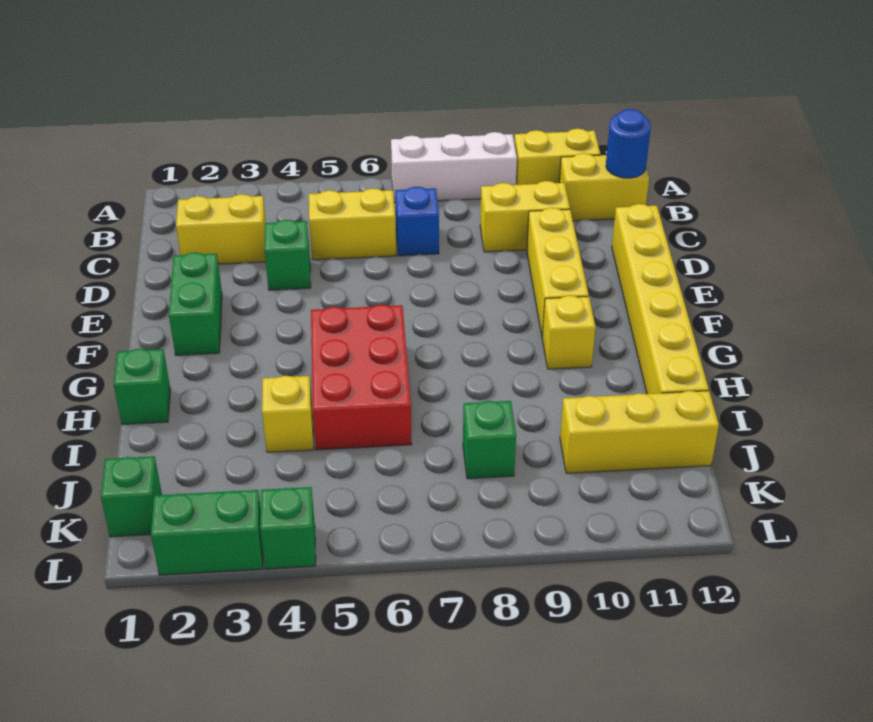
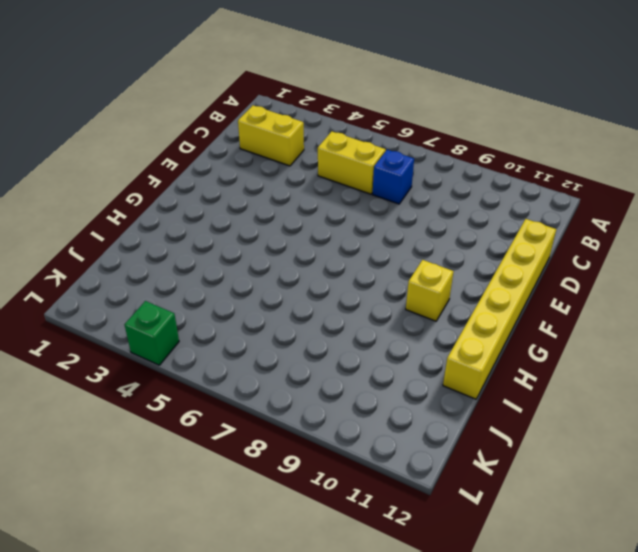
none -> white 1x3 brick [391,132,517,203]
none -> yellow 1x2 brick [514,129,600,185]
none -> yellow 1x2 brick [559,153,649,221]

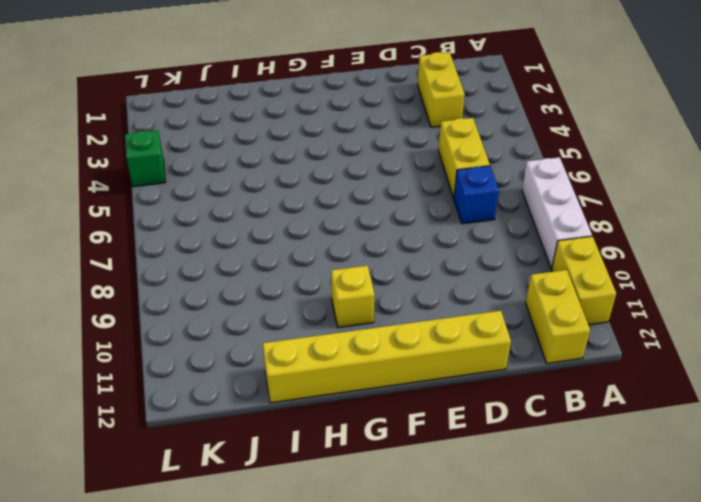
none -> yellow 1x2 brick [480,181,570,252]
none -> green 1x1 brick [264,220,311,290]
none -> yellow 1x3 brick [527,208,589,336]

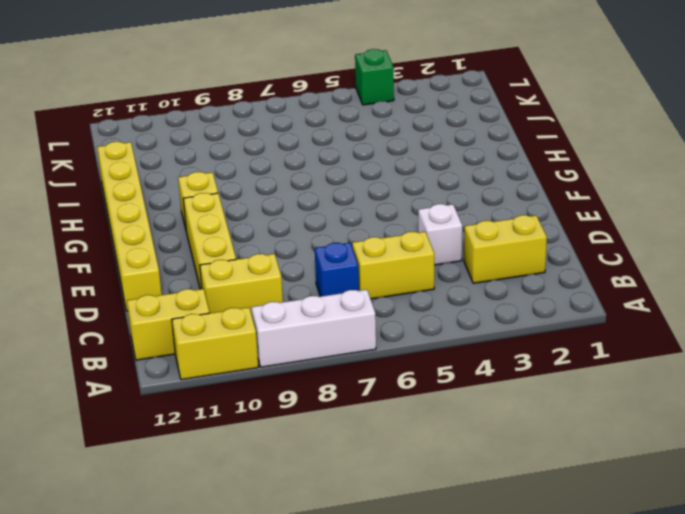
white 1x1 brick [418,204,462,265] -> green 1x1 brick [264,220,311,290]
none -> green 1x2 brick [169,252,222,355]
none -> red 2x3 brick [311,305,412,450]
none -> green 1x1 brick [113,349,171,425]

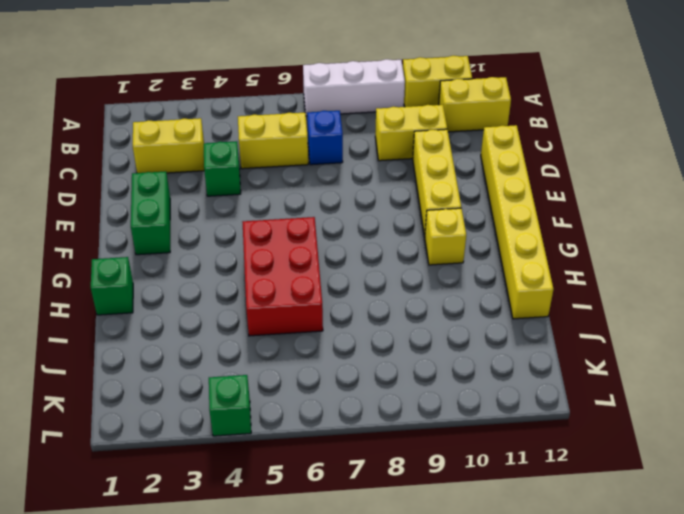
none -> yellow 1x1 brick [262,376,314,452]
none -> green 1x1 brick [463,401,516,479]
none -> yellow 1x3 brick [560,391,719,473]

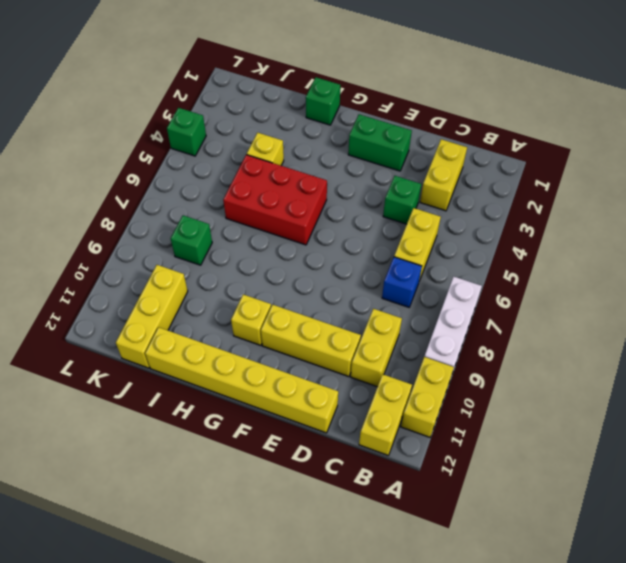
none -> green 1x1 brick [101,456,162,537]
none -> green 1x2 brick [151,490,263,575]
none -> blue 1x1 round brick [606,109,651,178]

